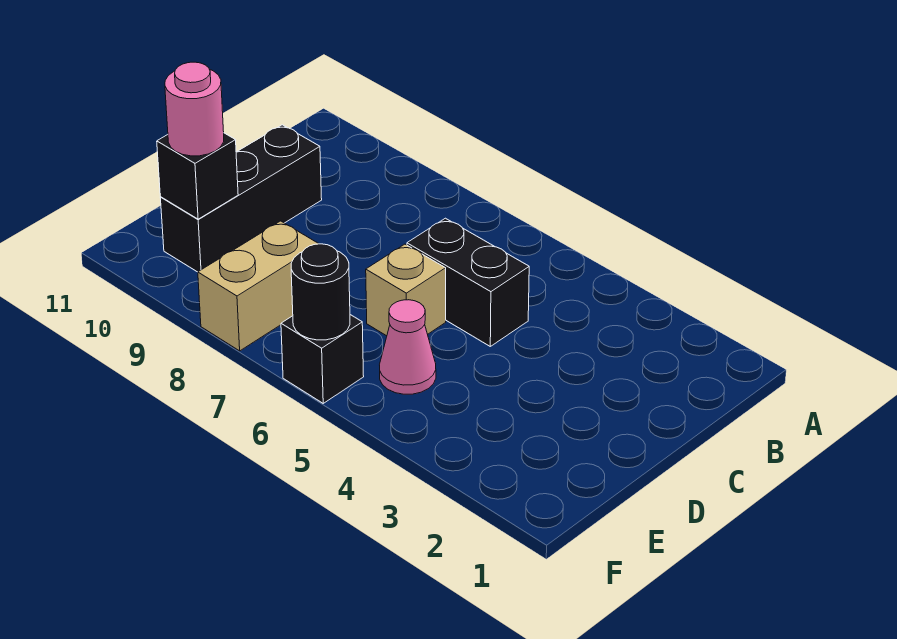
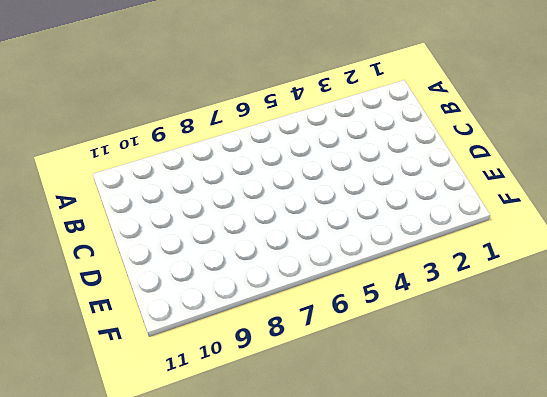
none -> black 1x2 brick [407,218,529,346]
none -> black 1x3 brick [160,125,322,272]

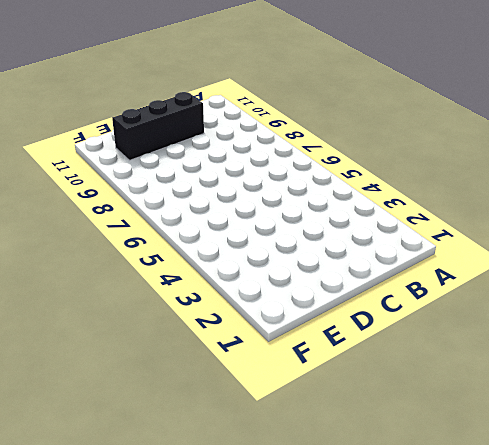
none -> black 1x2 brick [407,218,529,346]
none -> tan 1x1 brick [366,244,446,336]

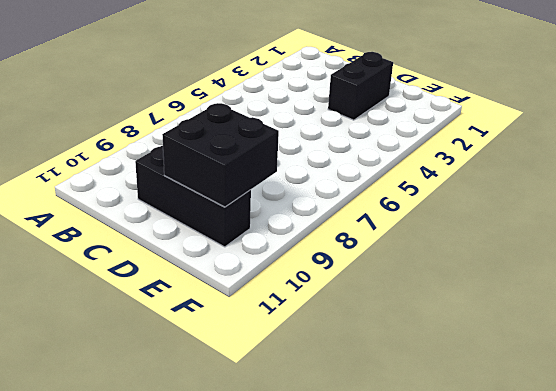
black 1x2 brick [328,52,393,120] -> black 1x2 brick moved to [407,218,529,346]
black 2x2 brick [162,103,279,207] -> black 1x1 brick [157,133,238,219]
none -> tan 1x1 brick [366,244,446,336]
none -> pink 1x1 cone [380,300,436,394]

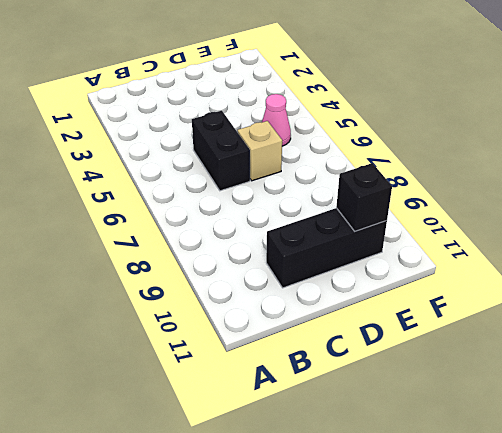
none -> tan 1x2 brick [198,221,319,351]
none -> black 1x1 brick [281,315,364,403]

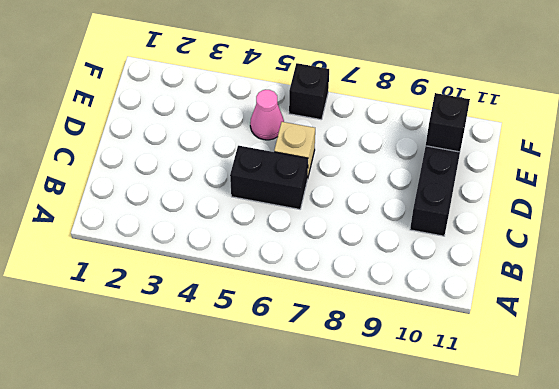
none -> tan 1x2 brick [198,221,319,351]
none -> black 1x1 round brick [291,244,350,340]

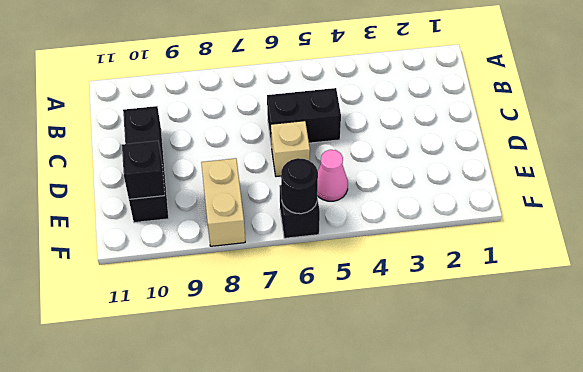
none -> pink 1x1 round brick [165,62,224,156]

